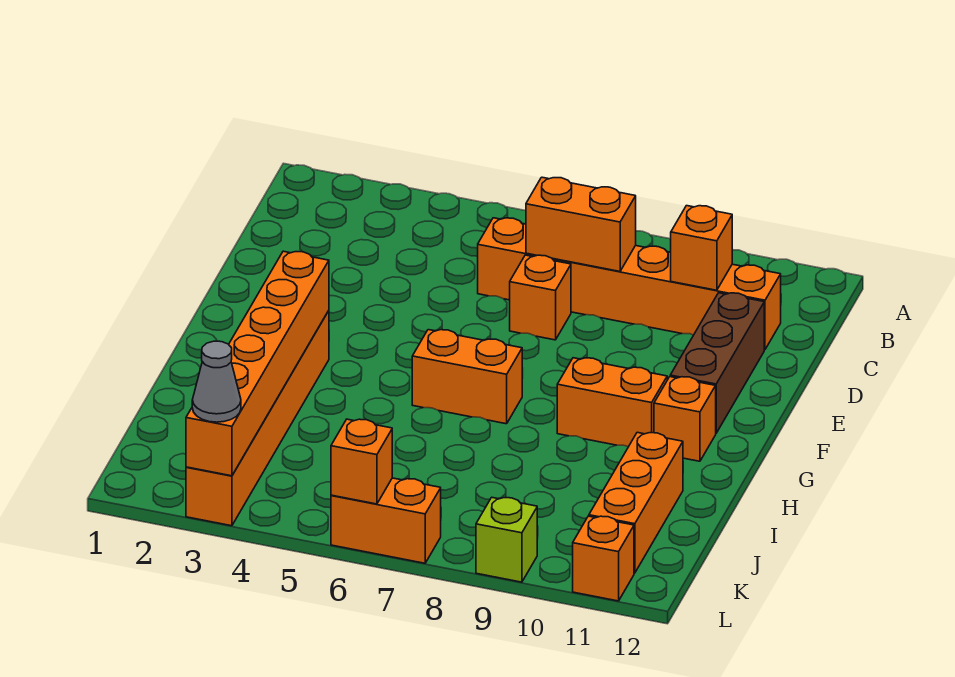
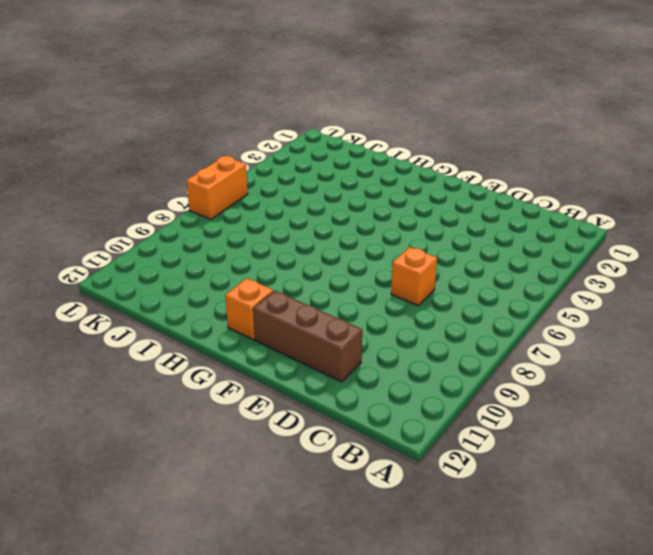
none -> orange 1x6 brick [478,218,781,350]
none -> orange 1x6 brick [186,311,329,526]
none -> orange 1x2 brick [412,330,522,424]

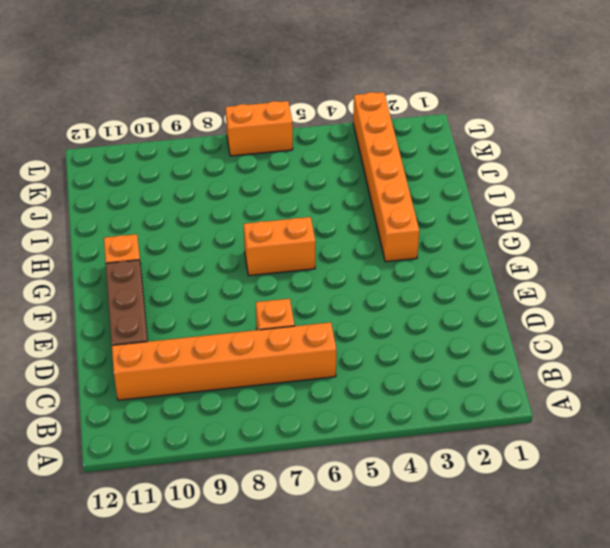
none -> orange 1x2 brick [557,358,667,447]
none -> orange 1x3 brick [589,432,683,573]
none -> lime 1x1 brick [476,497,537,582]

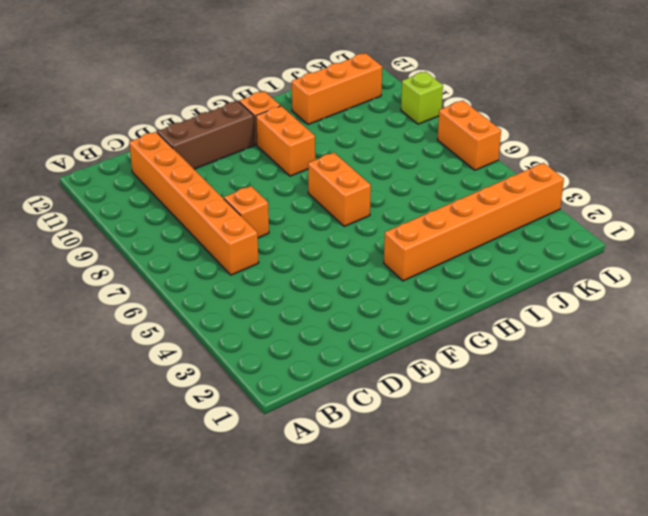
none -> orange 1x1 brick [573,516,634,601]
none -> orange 1x2 brick [526,177,636,271]
none -> orange 1x1 brick [671,206,732,290]

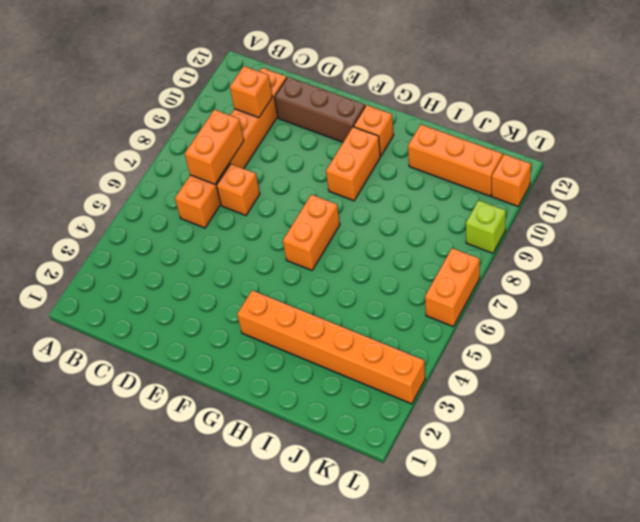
none -> orange 1x6 brick [186,251,329,476]
none -> orange 1x1 brick [331,419,392,504]
none -> grey 1x1 cone [192,341,241,422]

